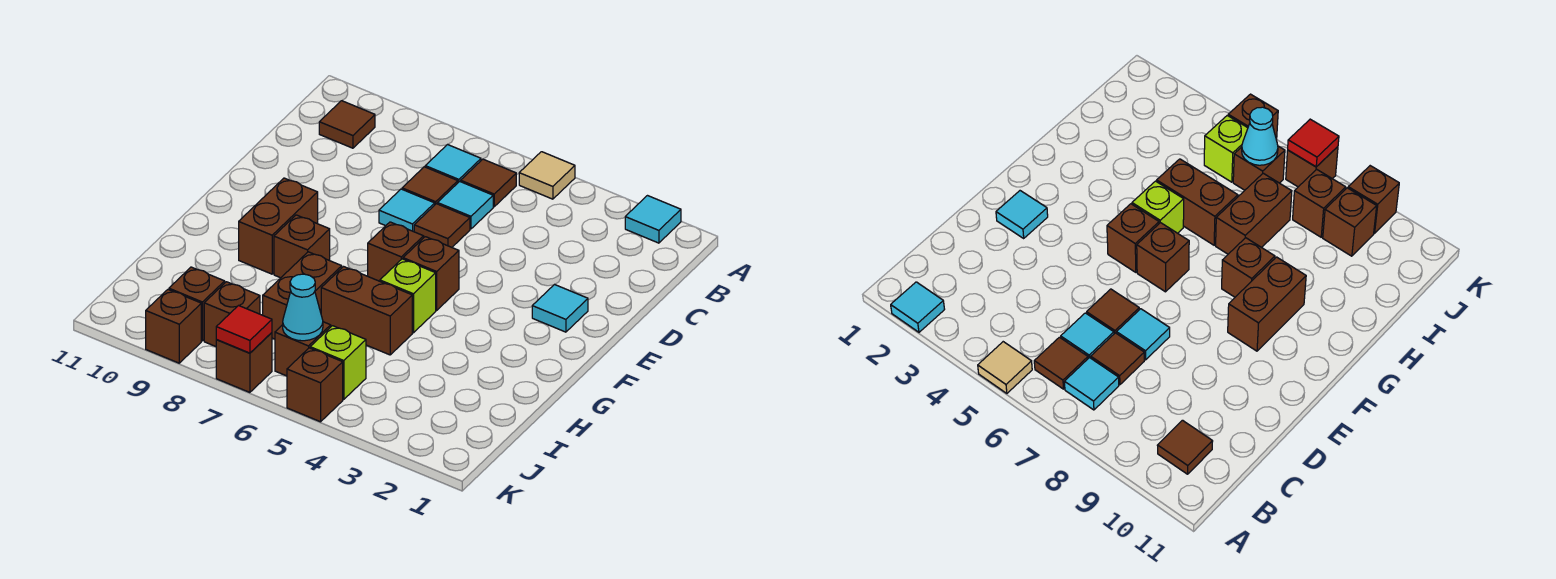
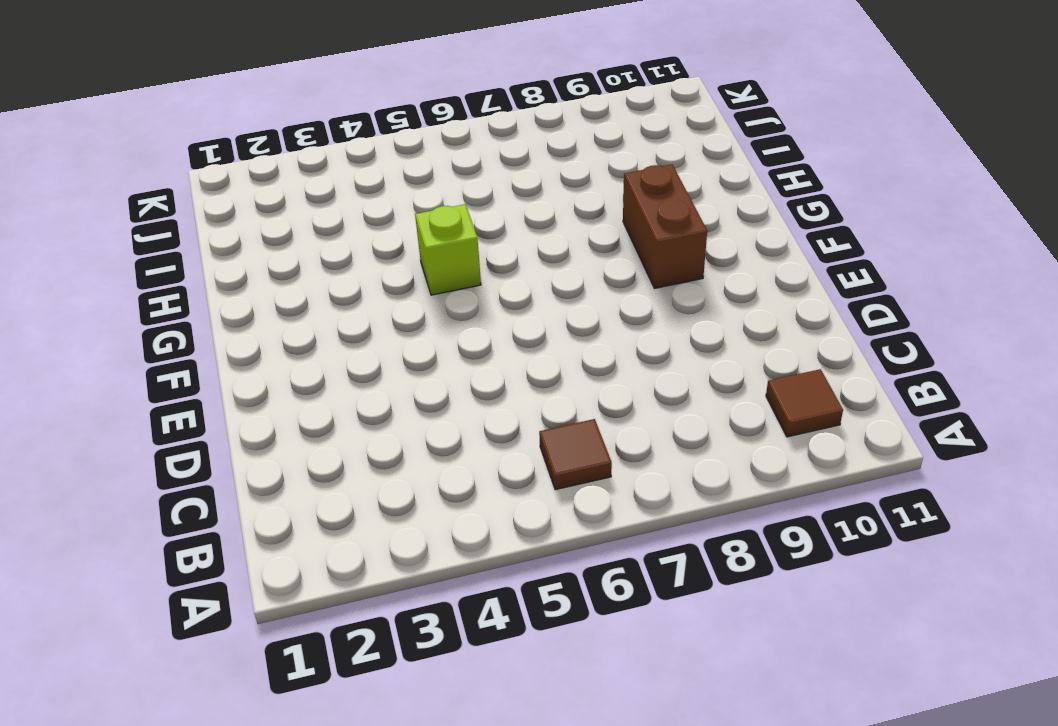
none -> cyan 1x1 tile [625,196,681,243]
none -> tan 1x1 tile [519,152,575,199]
none -> cyan 1x1 tile [425,144,481,182]

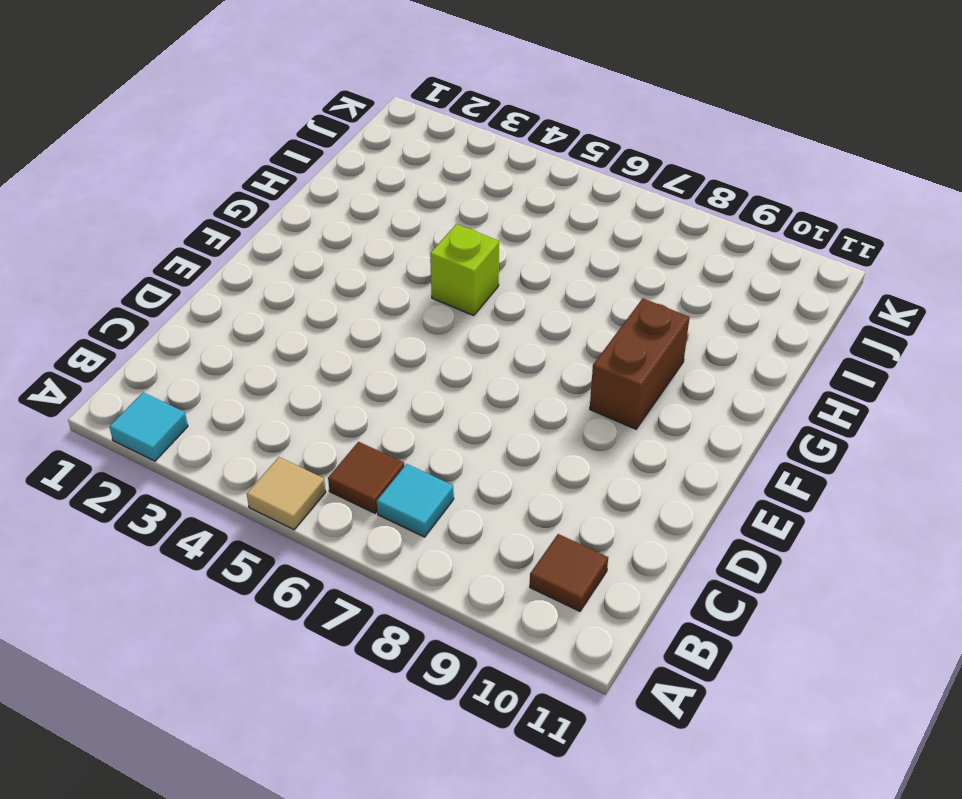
none -> cyan 1x1 tile [437,181,493,229]
none -> brown 1x1 tile [402,167,458,204]
none -> brown 1x1 tile [414,204,470,247]

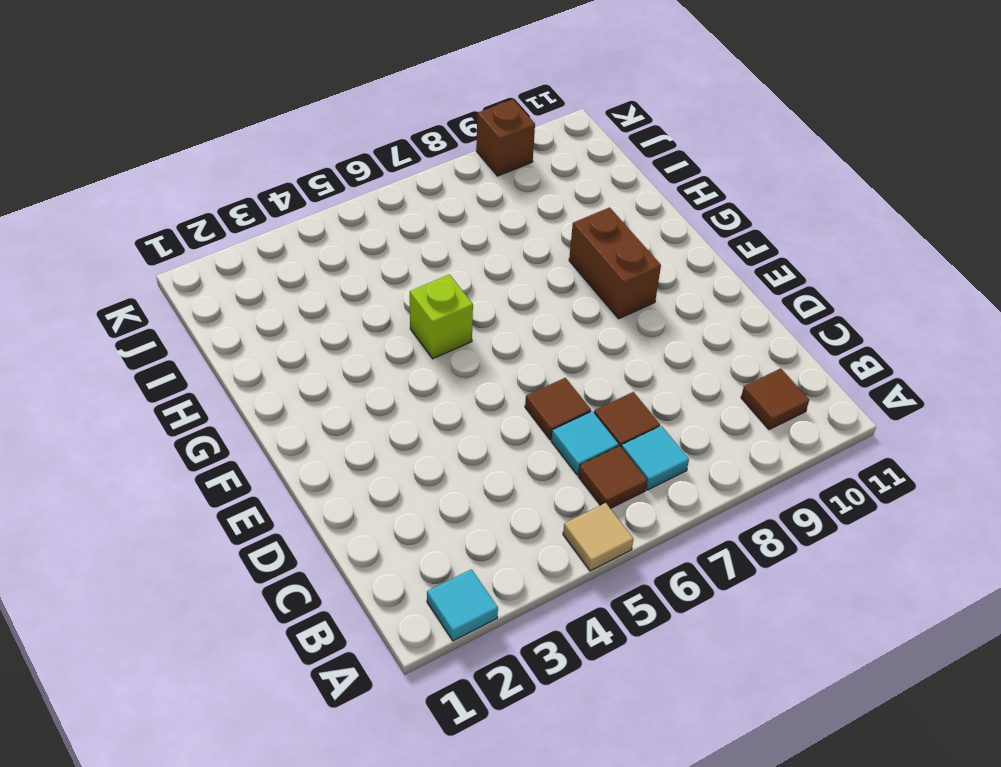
none -> cyan 1x1 tile [379,189,435,232]
none -> cyan 1x1 tile [532,284,588,332]
none -> brown 1x1 brick [403,237,459,310]

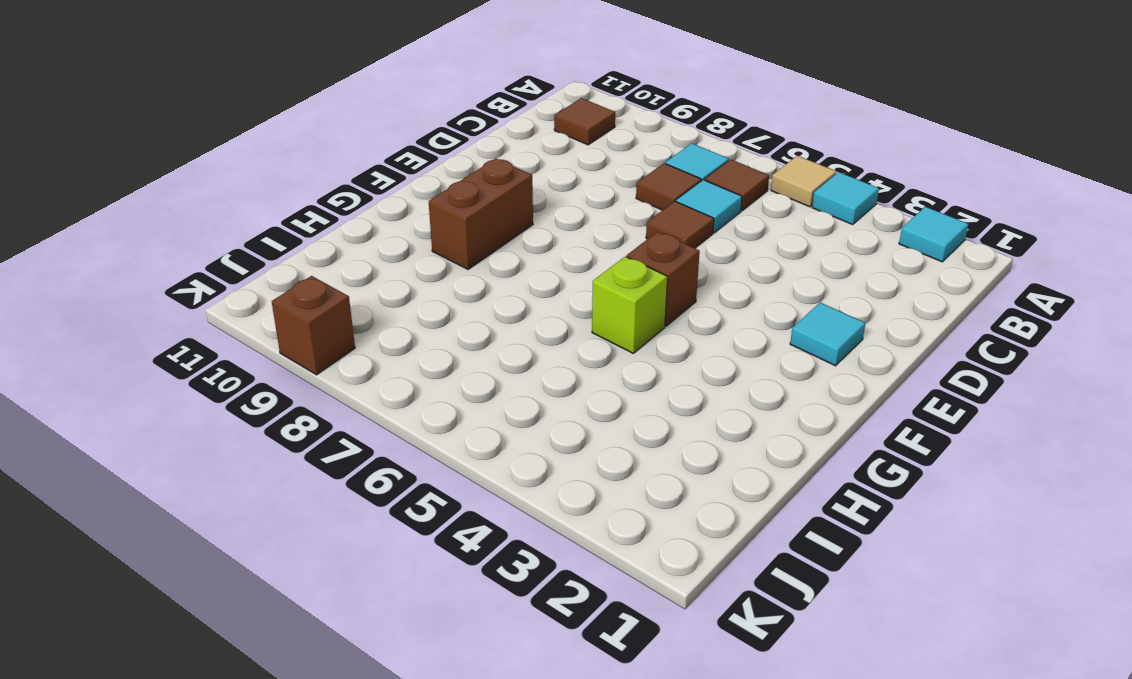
cyan 1x1 tile [812,172,879,225] -> cyan 1x1 tile moved to [379,189,435,232]
none -> brown 1x1 brick [368,222,424,281]
none -> brown 1x1 brick [274,215,330,278]
none -> brown 1x2 brick [321,267,412,355]

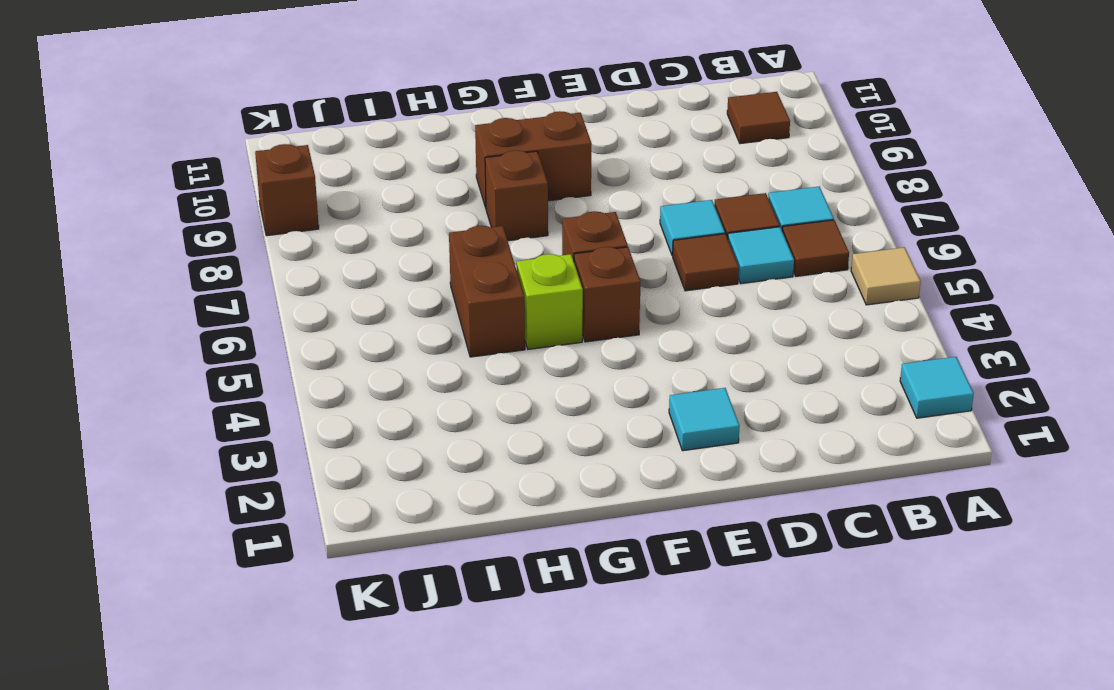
none -> brown 1x2 brick [263,252,342,339]
none -> lime 1x1 brick [310,326,366,400]
none -> brown 1x1 brick [275,322,331,376]

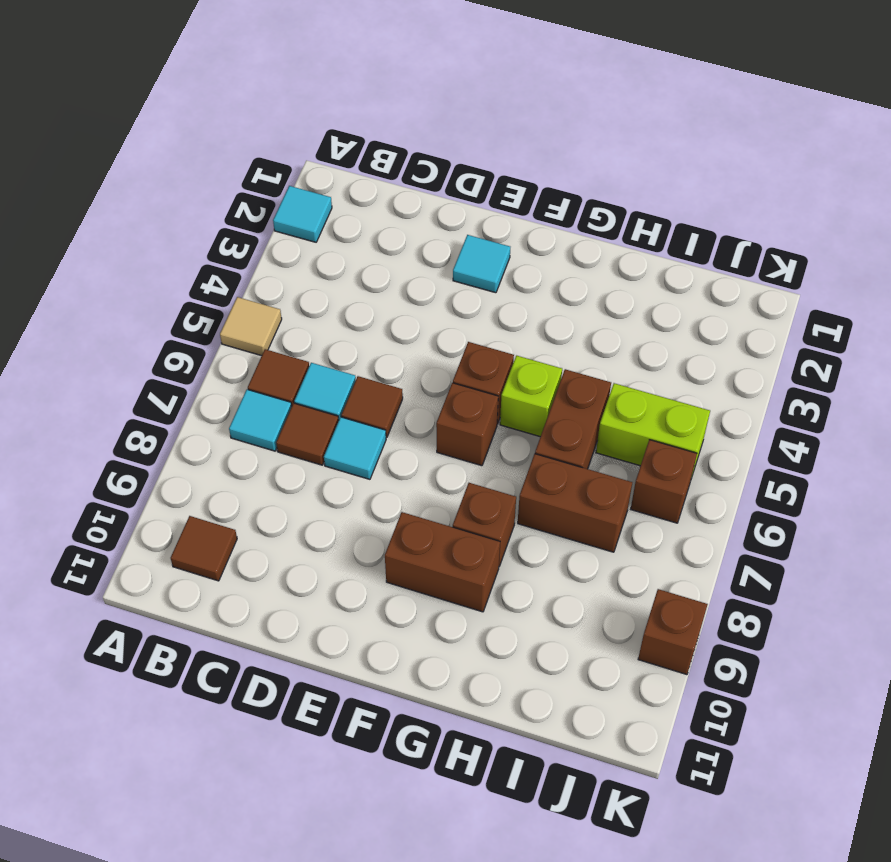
lime 1x2 brick [596,383,710,475] -> lime 1x1 brick [310,326,366,400]
none -> brown 1x1 brick [204,282,260,346]
none -> brown 1x1 brick [169,267,225,341]
none -> brown 1x1 brick [287,348,343,422]

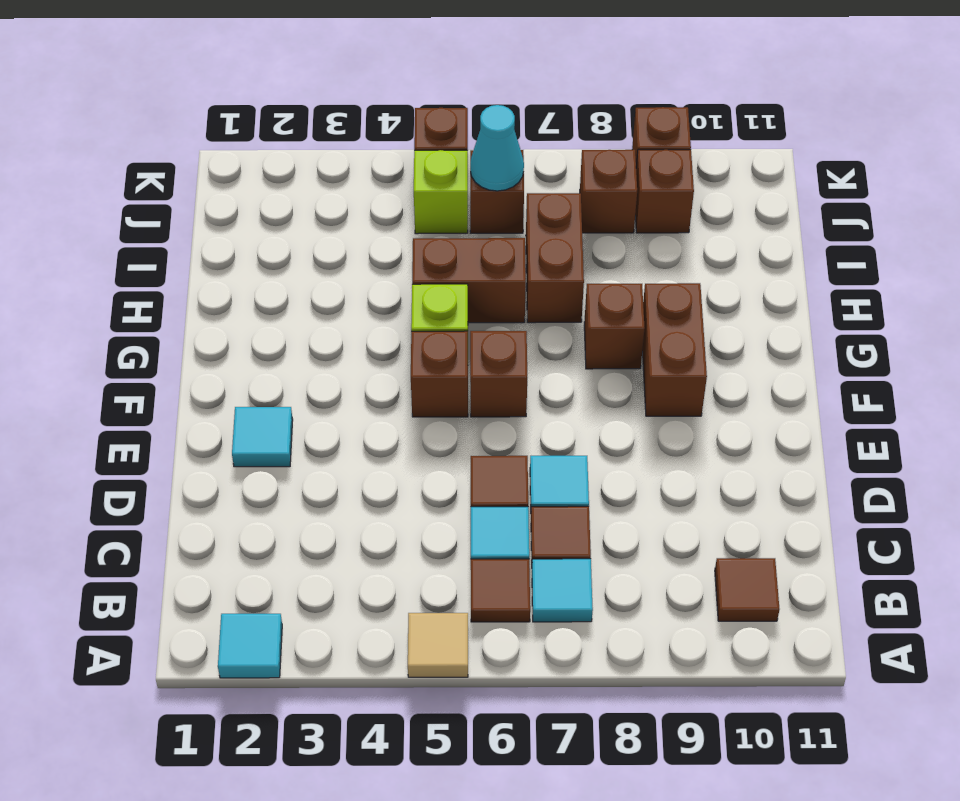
none -> brown 1x1 brick [216,333,272,392]
none -> red 1x1 tile [216,306,272,353]

